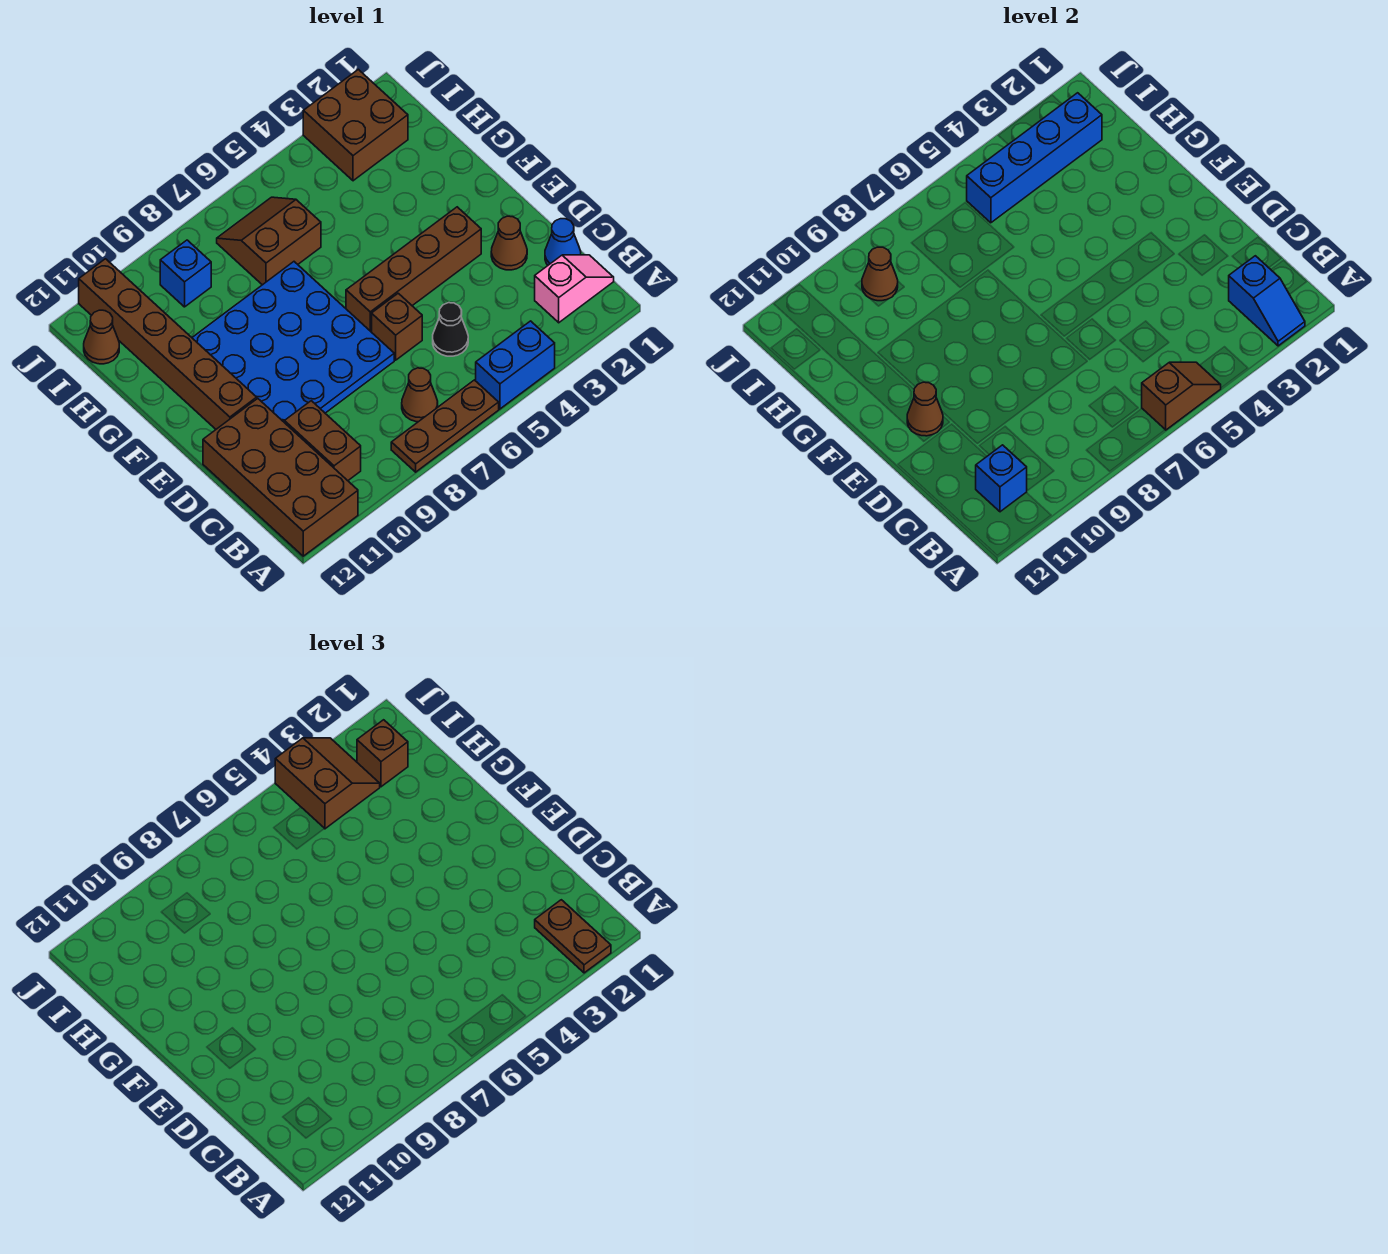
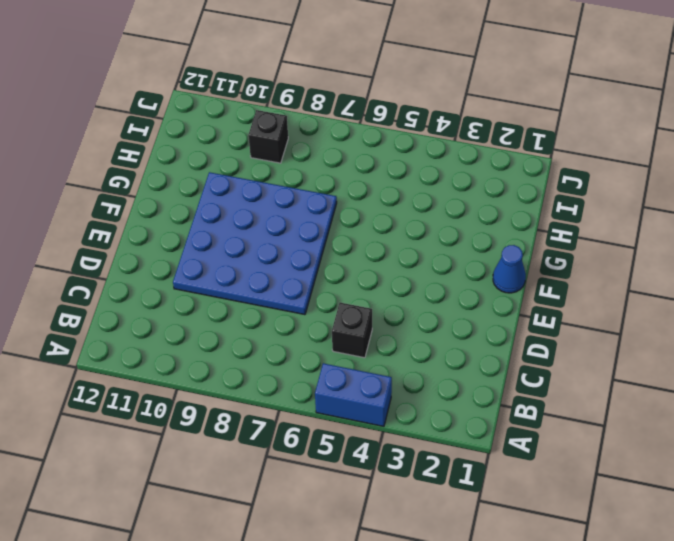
black 1x1 brick [332,303,372,358] -> black 1x1 cone [433,303,468,356]
blue 1x1 cone [493,245,526,293] -> blue 1x1 cone moved to [545,219,581,265]
black 1x1 brick [248,110,288,163] -> blue 1x1 brick [160,240,211,307]
none -> brown 1x3 plate [391,380,499,472]
none -> brown 2x4 brick [203,399,358,556]
none -> pink 1x2 slope [535,255,614,323]

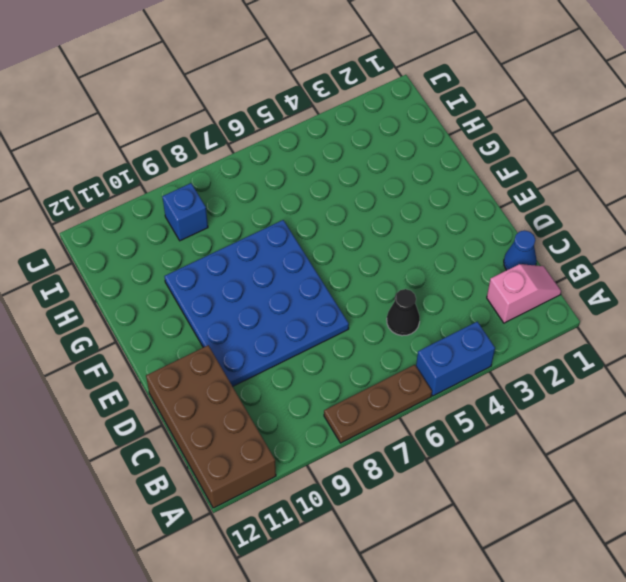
none -> brown 1x1 cone [402,368,438,422]
none -> brown 1x2 brick [285,401,361,481]
none -> brown 1x1 cone [491,216,527,270]

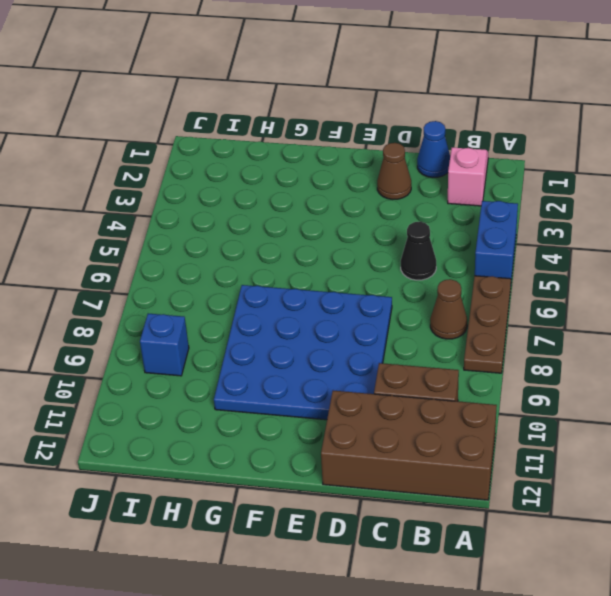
none -> brown 1x1 brick [372,293,422,360]
none -> brown 1x4 brick [346,207,481,332]
none -> brown 1x6 brick [79,259,257,429]

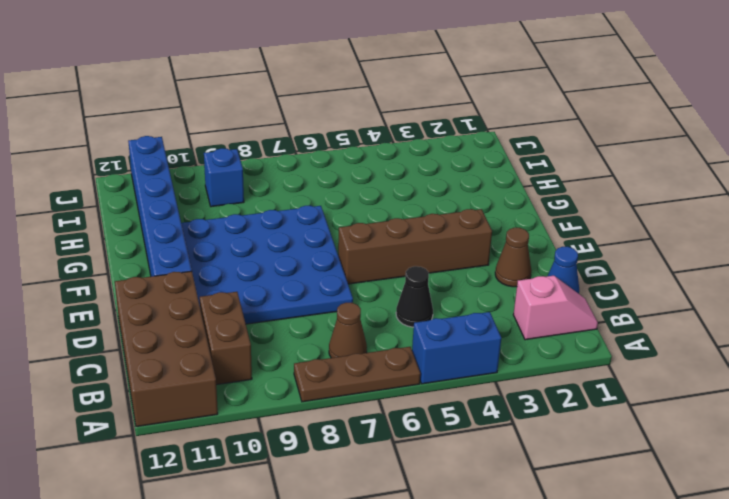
blue 1x6 brick [128,136,192,277] -> brown 1x6 brick [79,259,257,429]
none -> brown 1x1 brick [372,293,422,360]
none -> brown 2x2 slope [217,197,321,285]
none -> brown 2x2 brick [303,69,408,181]

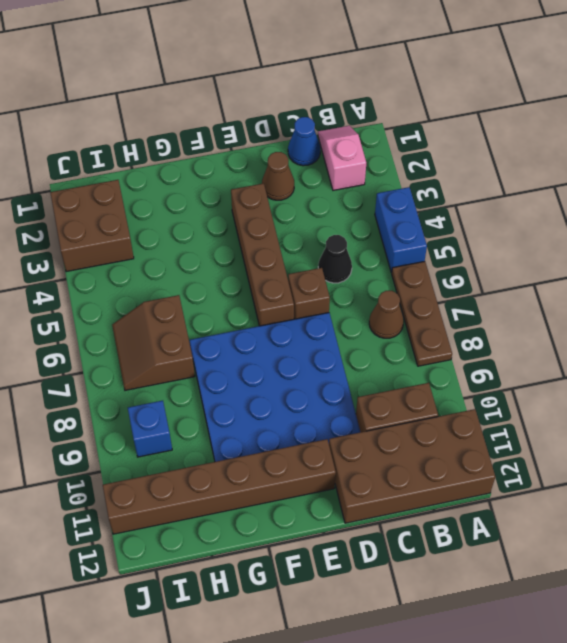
none -> brown 1x1 cone [84,310,119,364]
none -> blue 1x2 slope [1229,256,1305,346]
none -> brown 1x2 slope [1142,362,1221,430]

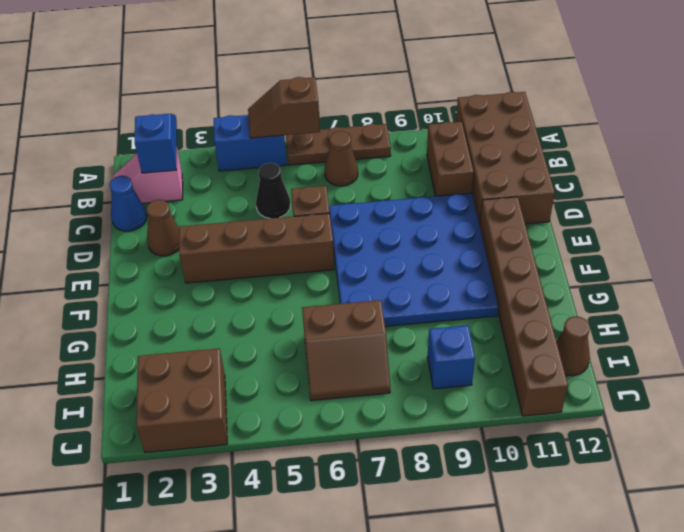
none -> blue 1x1 brick [976,445,1027,512]
none -> brown 1x1 cone [907,382,943,436]
none -> blue 1x4 brick [967,93,1102,223]

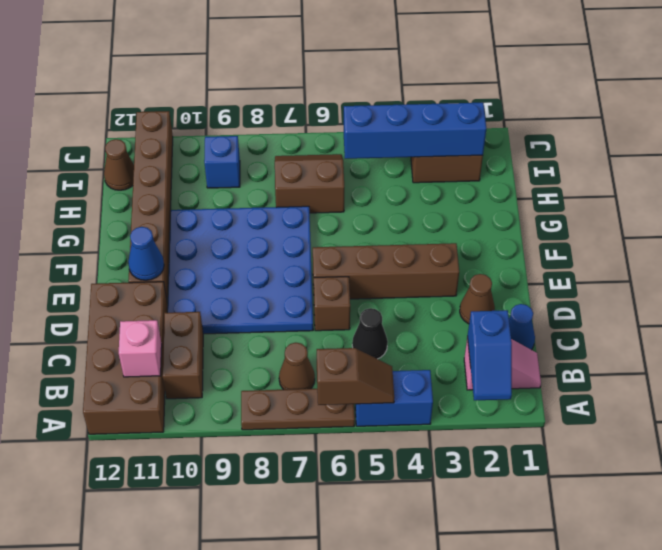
pink 1x1 brick [119,320,162,377] -> blue 1x1 brick [976,445,1027,512]
blue 1x1 cone [128,227,164,280] -> brown 1x1 cone [907,382,943,436]
none -> brown 1x1 cone [862,247,898,301]
none -> brown 1x2 plate [535,900,611,973]
none -> brown 1x1 brick [357,720,408,787]

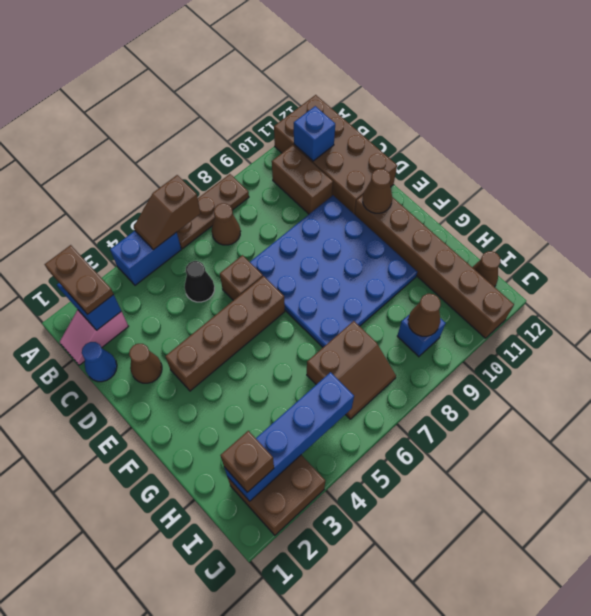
none -> brown 2x2 slope [275,738,380,829]

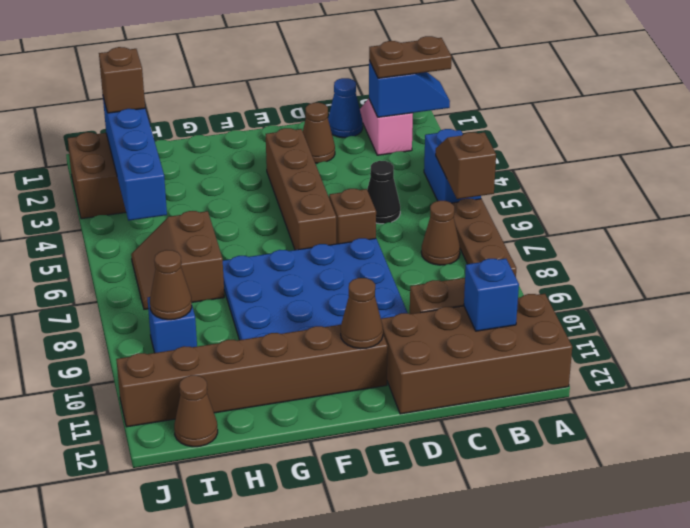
none -> brown 2x2 slope [275,738,380,829]

